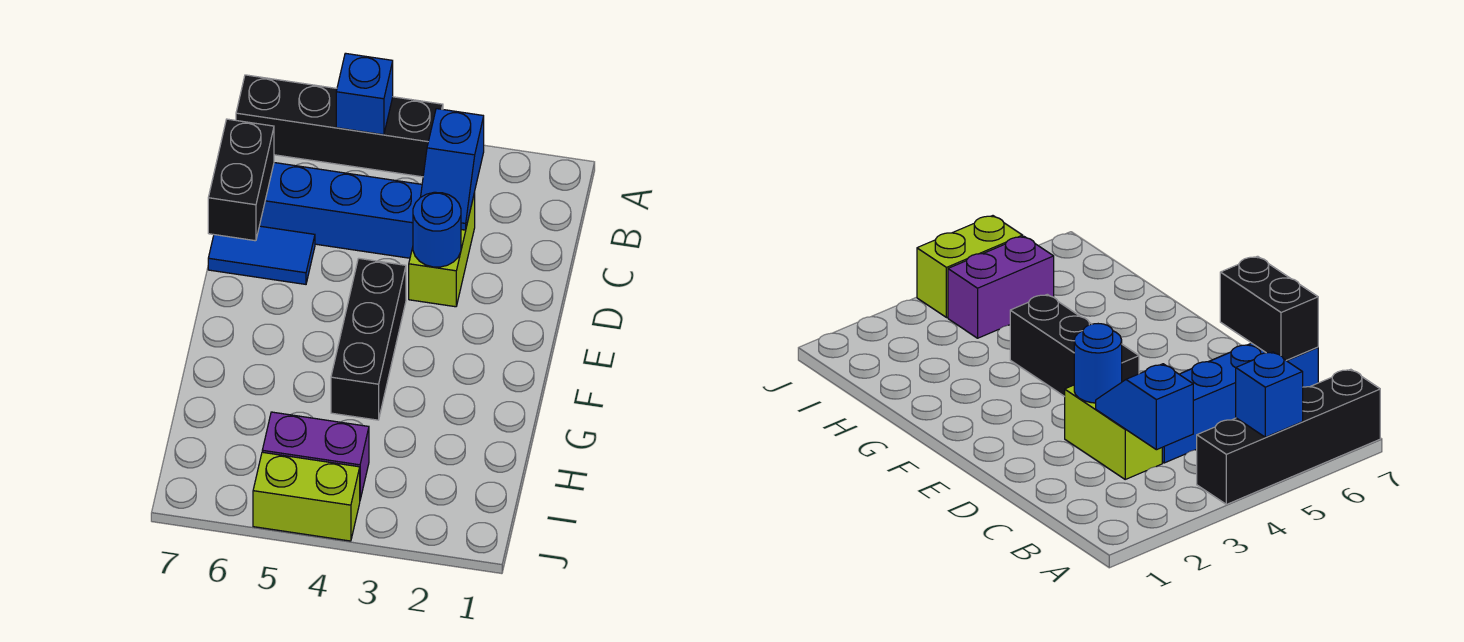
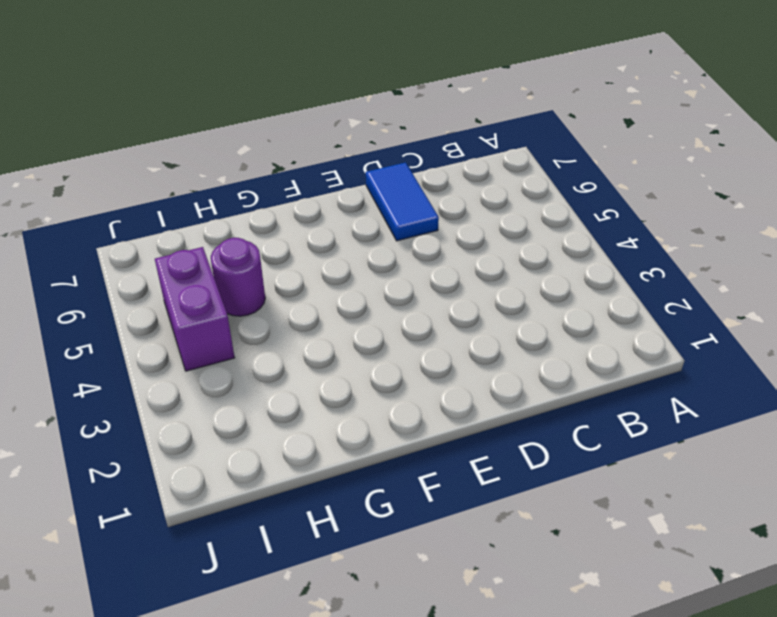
purple 1x1 round brick [211,238,265,316] -> none
none -> black 1x4 brick [236,75,443,177]
none -> lime 1x2 brick [409,193,475,307]

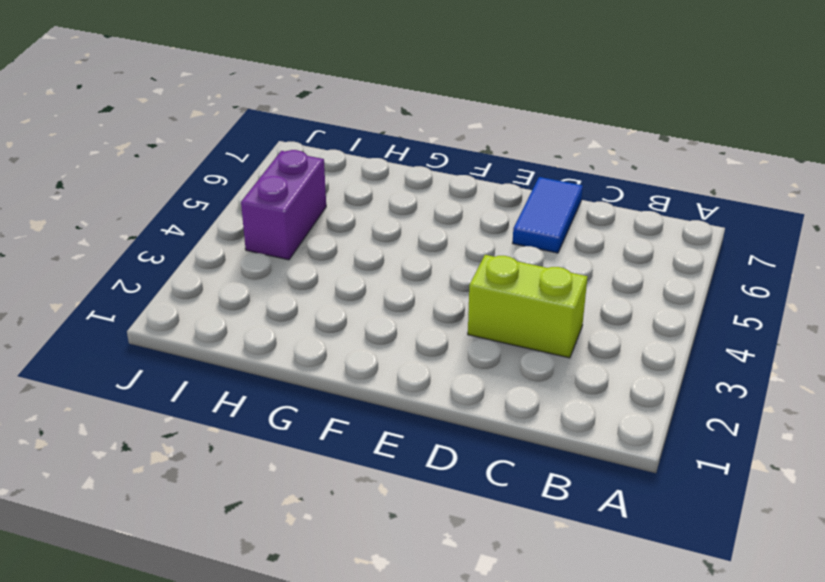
none -> black 1x4 brick [236,75,443,177]
none -> blue 1x4 brick [260,163,422,258]

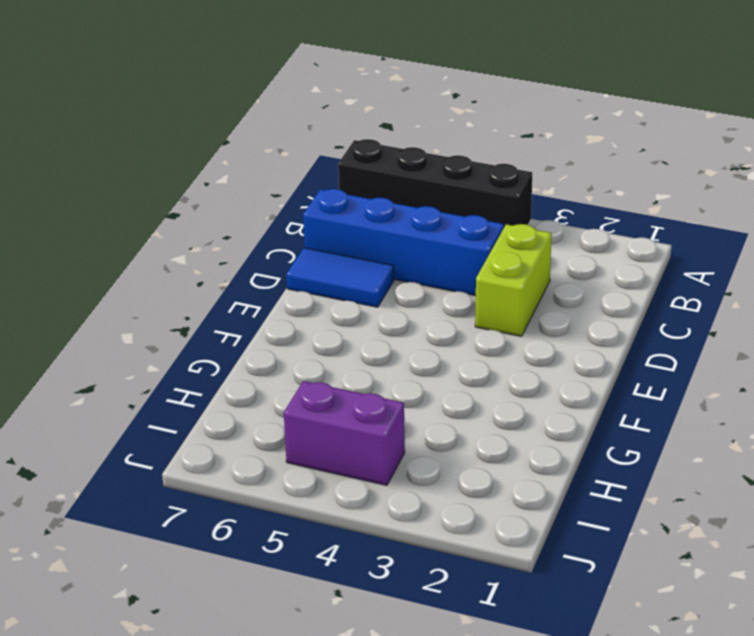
none -> black 1x3 brick [331,258,406,420]
none -> lime 1x2 brick [253,452,360,541]

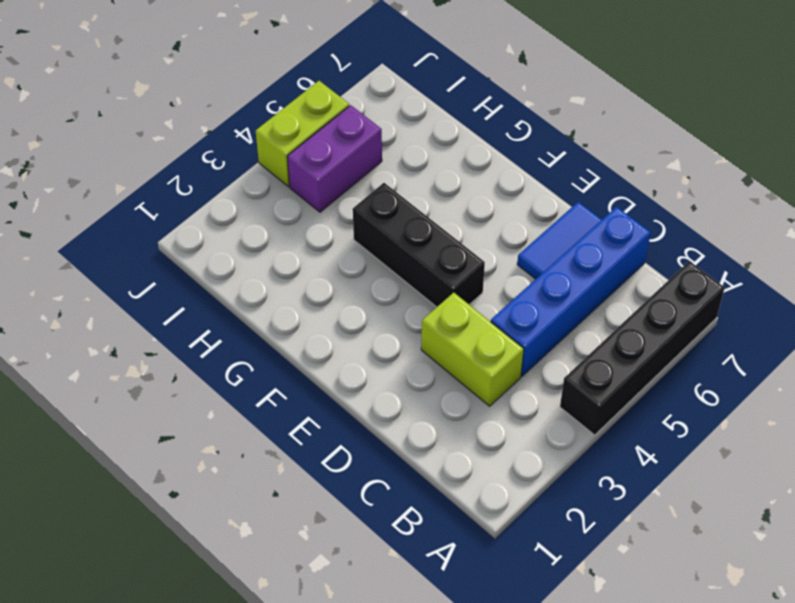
none -> blue 1x1 brick [336,53,393,135]
none -> blue 1x2 slope [421,109,484,230]

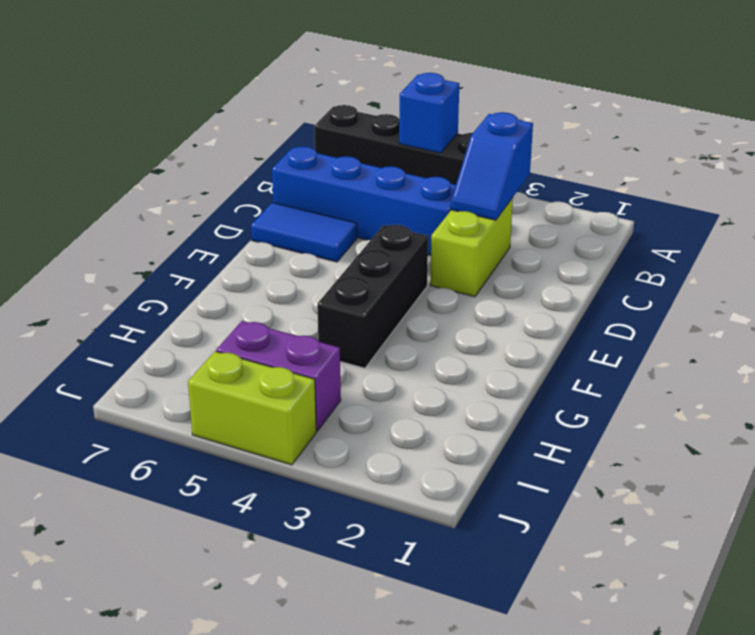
none -> black 1x2 brick [208,119,274,241]
none -> blue 1x1 round brick [413,192,461,267]

